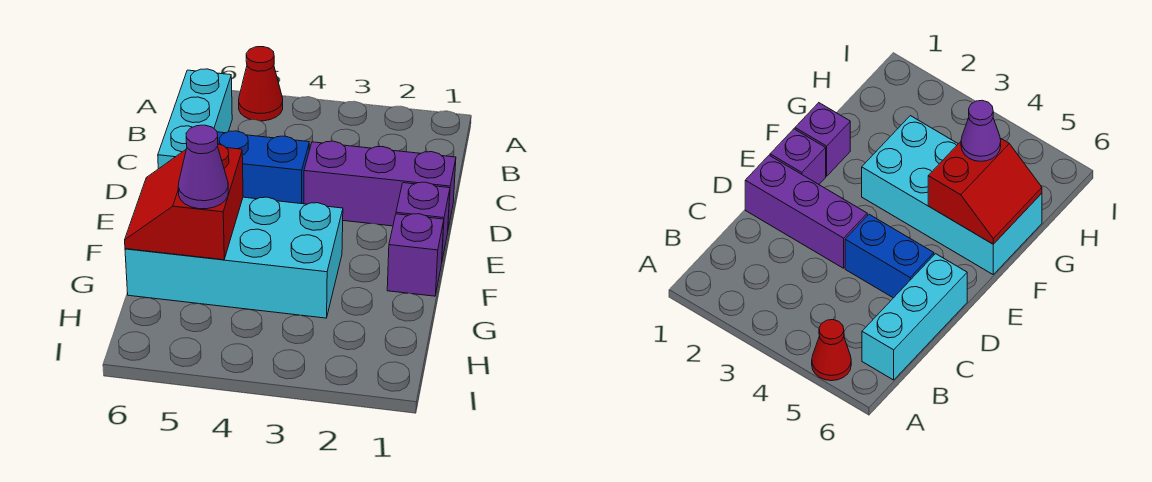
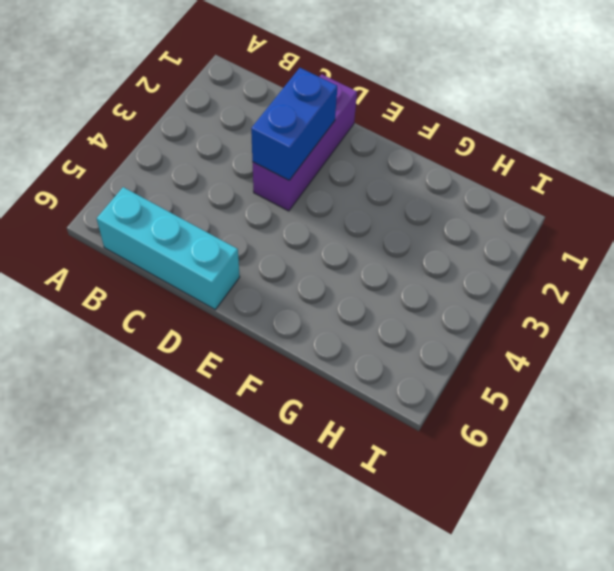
blue 1x2 brick [251,68,337,180] -> blue 1x2 brick moved to [217,131,309,204]
none -> red 1x1 cone [239,47,283,121]
none -> purple 1x1 brick [396,182,450,260]

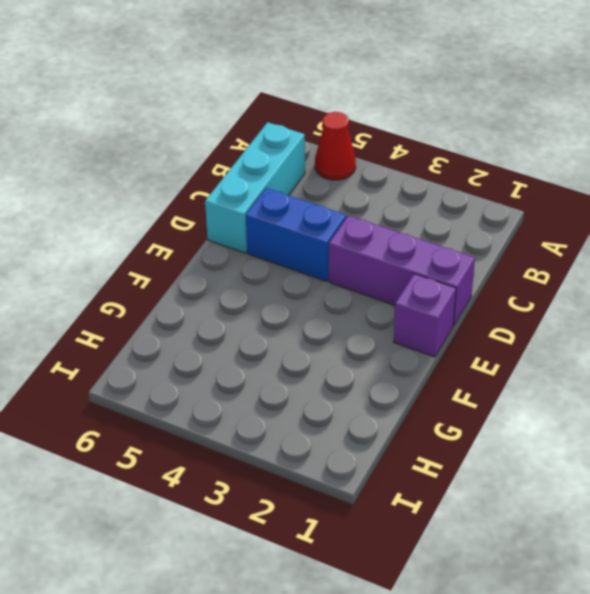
none -> purple 1x1 brick [387,214,444,296]
none -> cyan 2x4 brick [125,197,343,318]

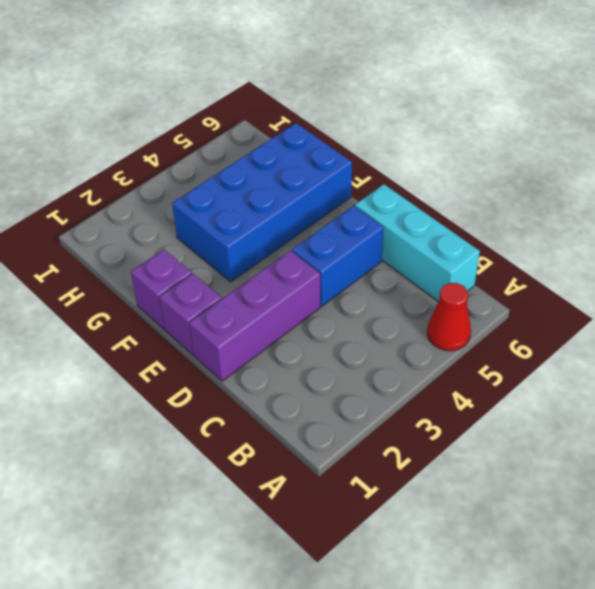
blue 2x4 brick [172,123,352,282] -> cyan 2x4 brick [125,197,343,318]
none -> red 2x2 slope [125,144,243,260]
none -> purple 1x1 cone [178,125,228,209]

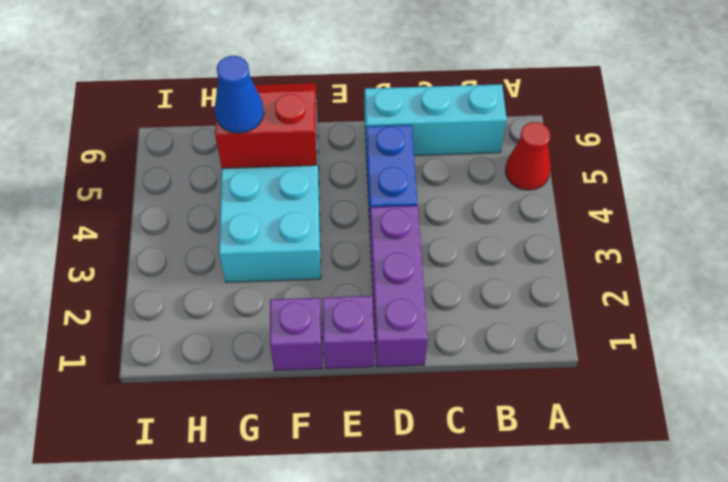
blue 1x1 cone [215,56,264,133] -> purple 1x1 cone [178,125,228,209]

